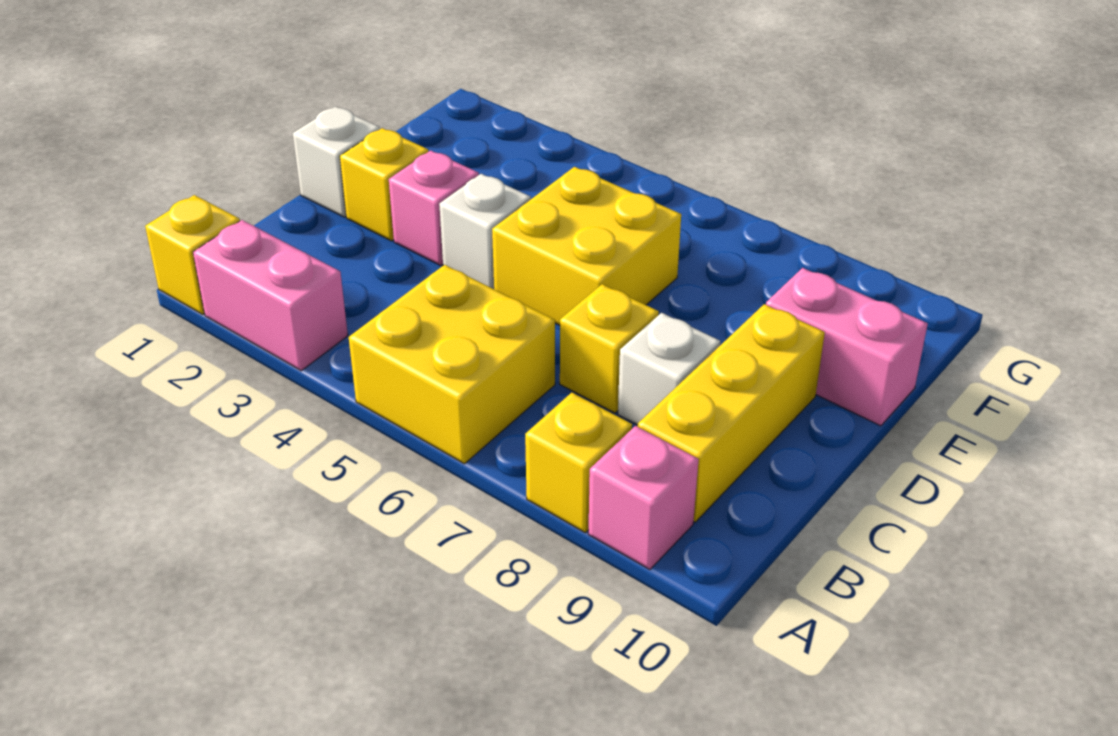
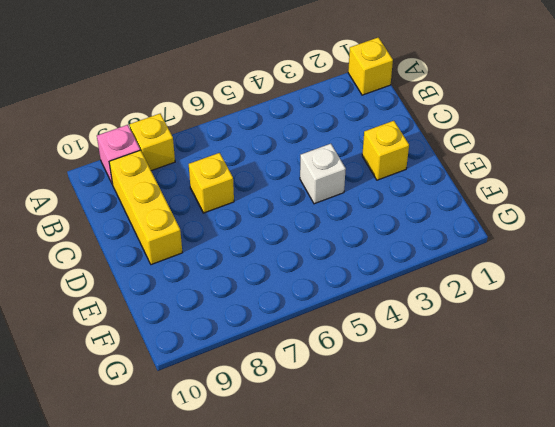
none -> pink 1x2 brick [193,220,348,371]
none -> yellow 2x2 brick [349,265,555,464]
none -> white 1x1 brick [618,313,720,425]

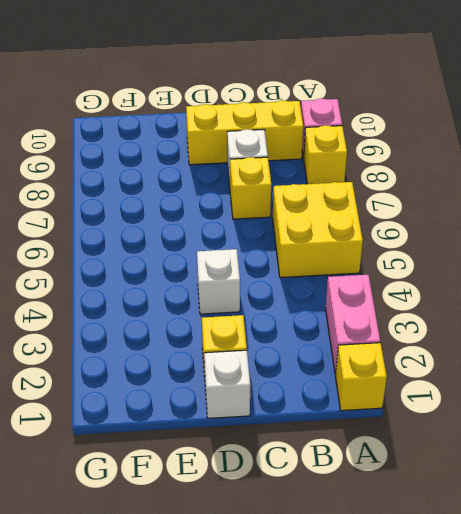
none -> pink 1x1 brick [389,150,479,266]
none -> yellow 2x2 brick [492,167,681,325]
none -> pink 1x2 brick [766,268,928,426]

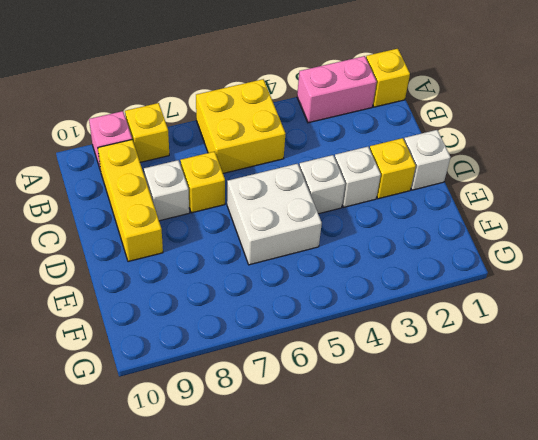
white 1x1 brick [335,147,381,207] -> pink 1x1 brick [389,150,479,266]
white 2x2 brick [227,164,322,265] -> yellow 2x2 brick [492,167,681,325]
none -> pink 1x2 brick [766,268,928,426]

